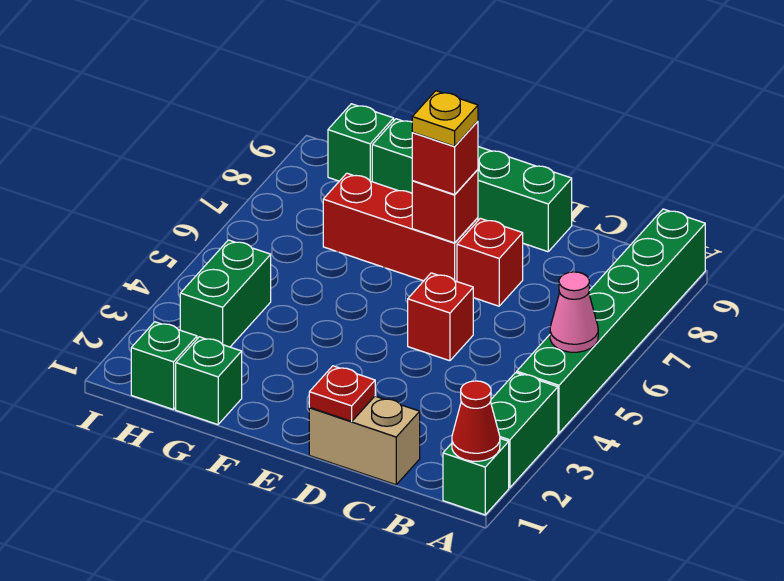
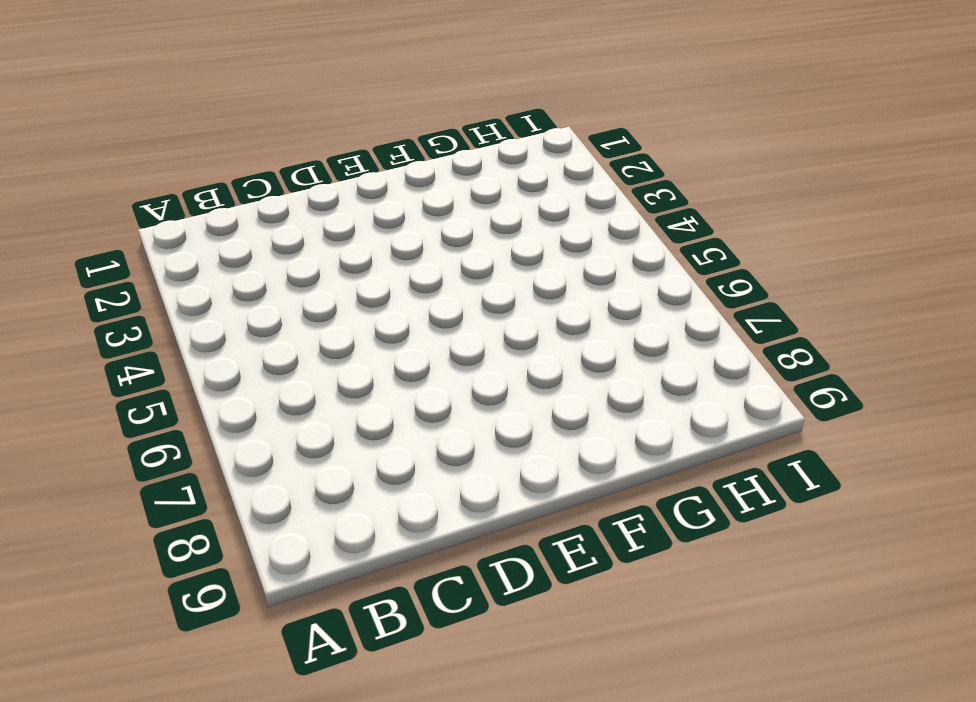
none -> green 1x1 brick [443,439,509,515]
none -> green 1x2 brick [490,373,558,488]
none -> green 1x6 brick [517,209,705,433]

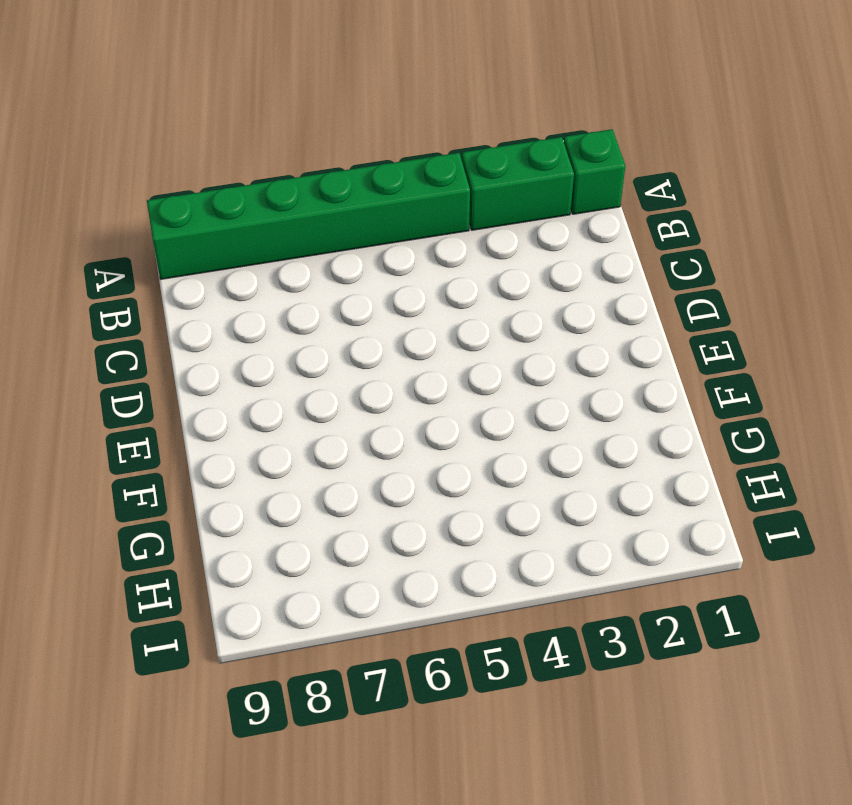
none -> tan 1x2 brick [309,396,420,485]
none -> red 1x1 brick [408,273,473,361]
none -> red 1x1 brick [457,218,523,306]

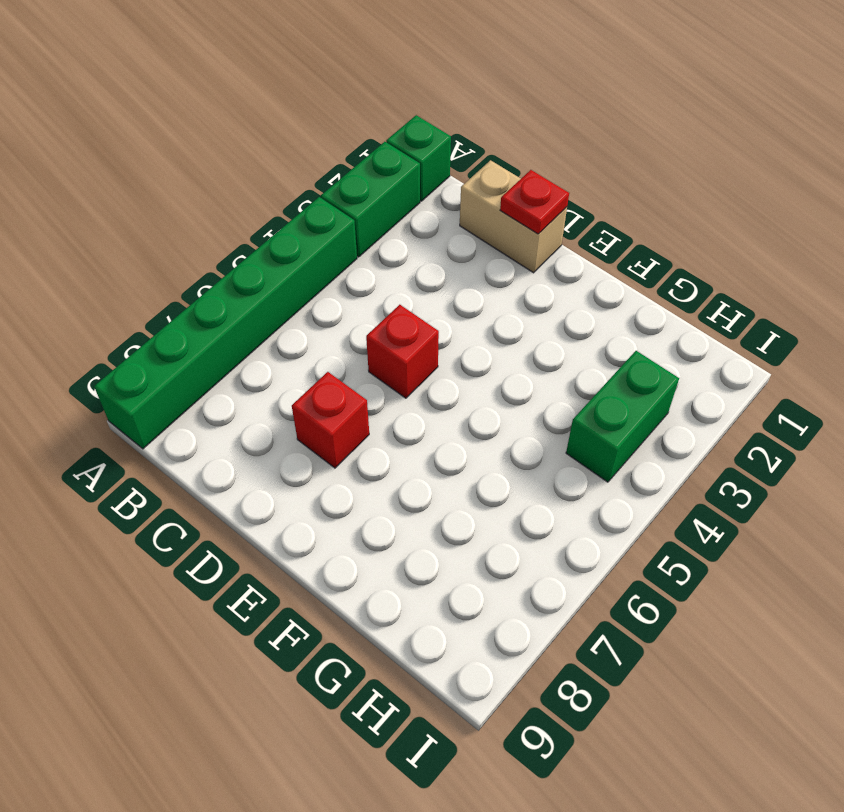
none -> green 1x4 brick [372,119,572,252]
none -> red 1x3 brick [323,173,478,281]
none -> green 1x1 brick [176,337,242,425]

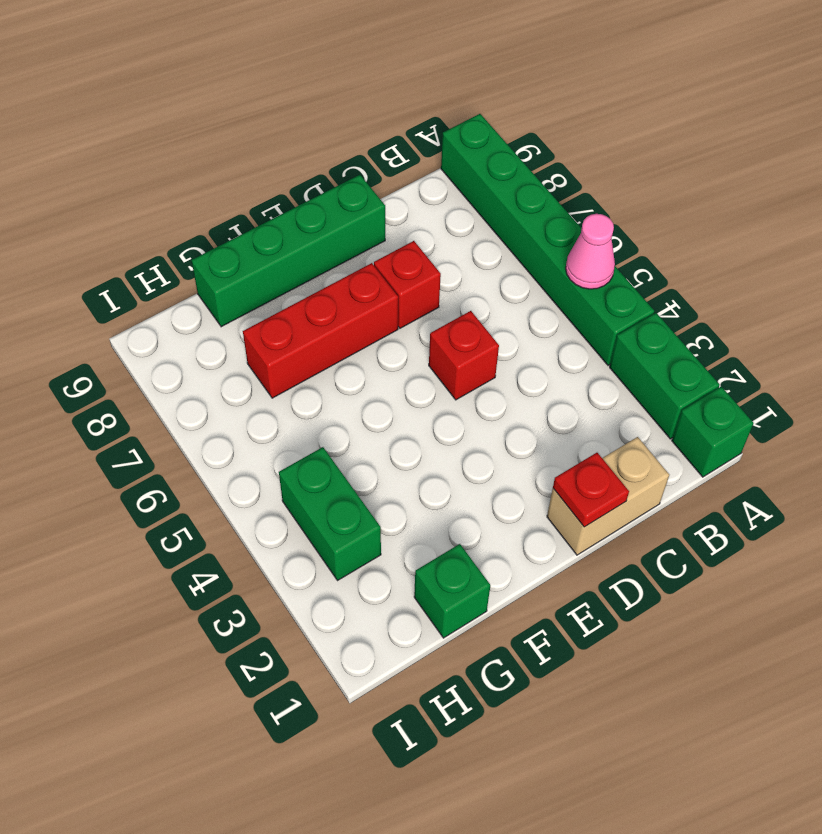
none -> green 1x1 brick [131,322,197,410]
none -> green 1x1 brick [328,104,394,182]
none -> red 1x1 cone [452,381,500,461]

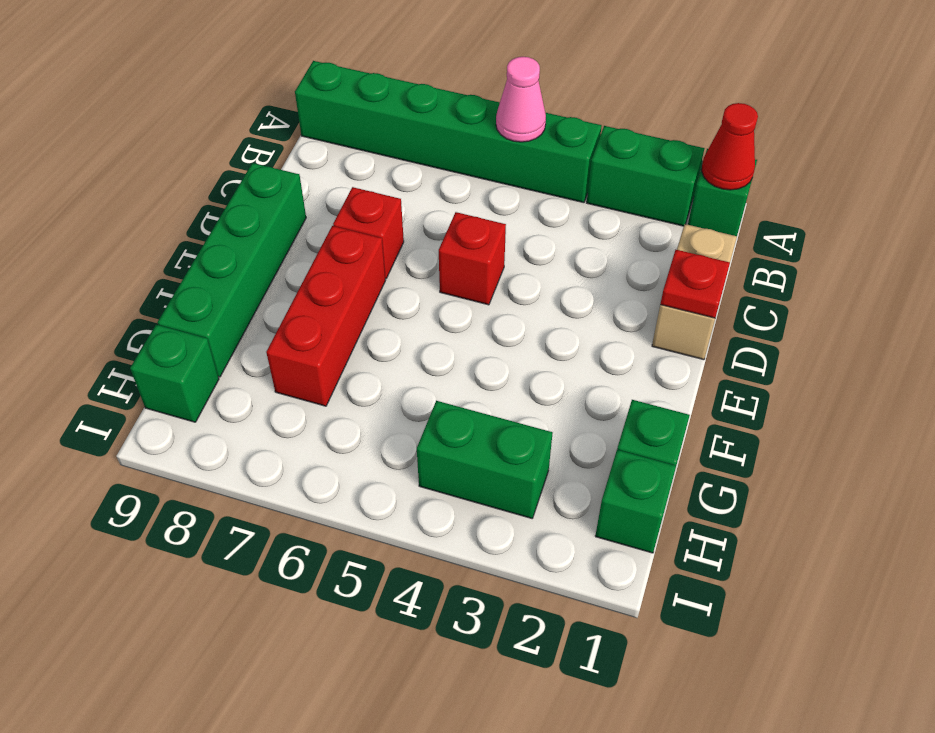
none -> red 1x1 brick [412,170,478,243]
none -> red 1x1 brick [412,121,478,195]
none -> yellow 1x1 plate [412,91,478,146]

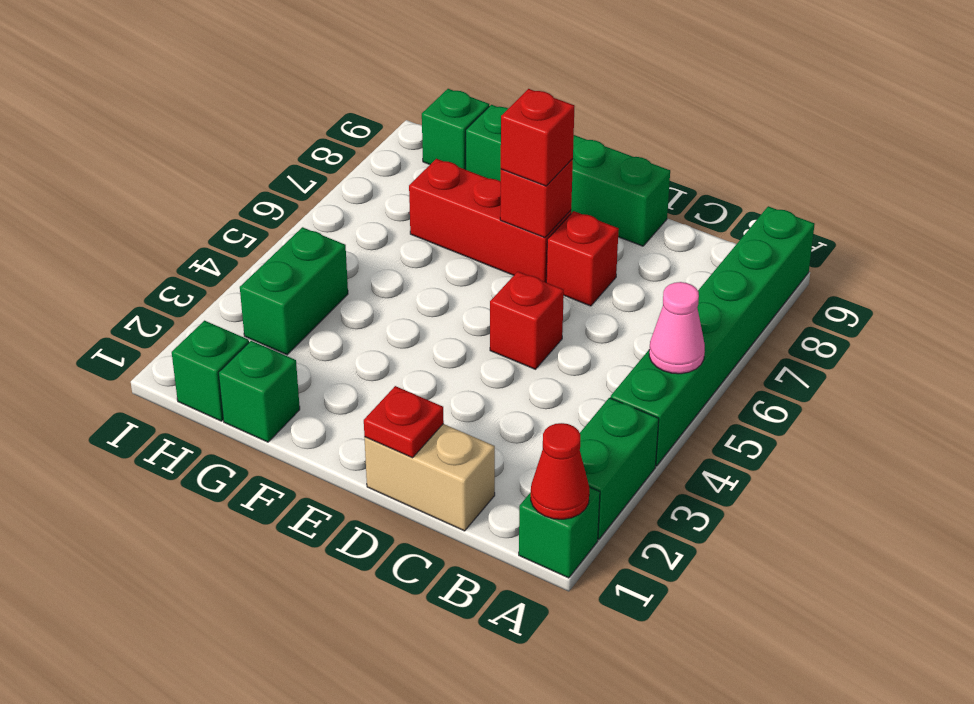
none -> yellow 1x1 plate [412,91,478,146]

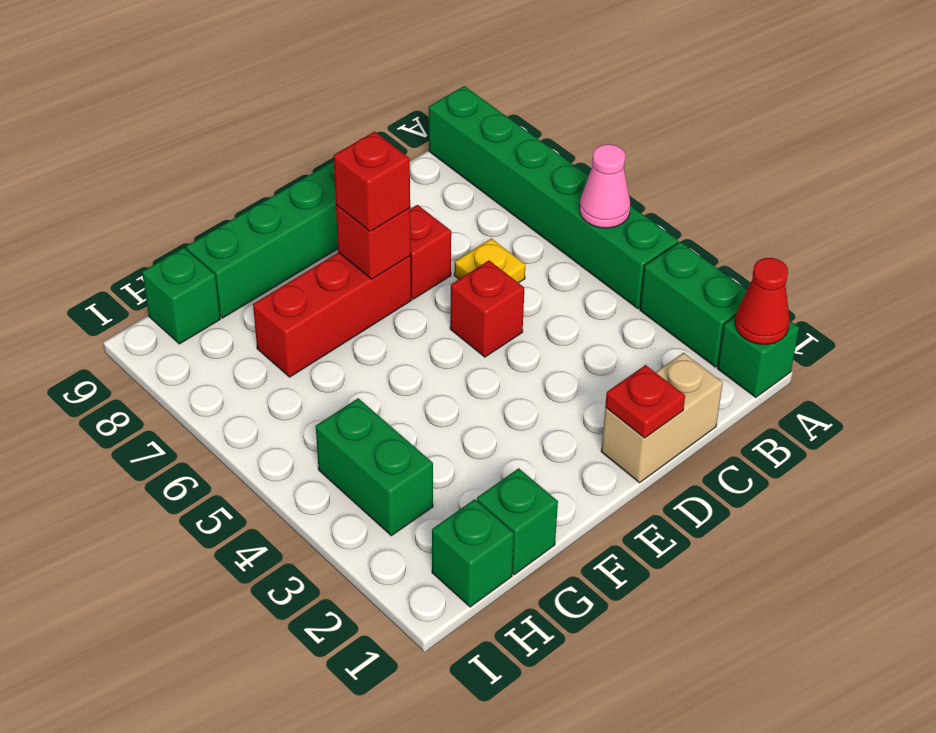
yellow 1x1 plate [454,238,525,283] -> yellow 1x1 plate moved to [412,91,478,146]

